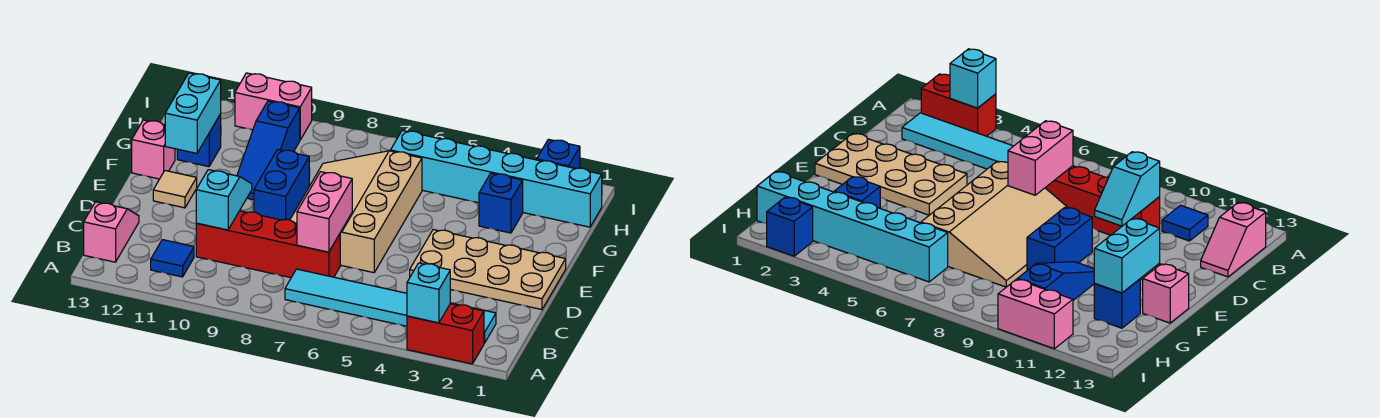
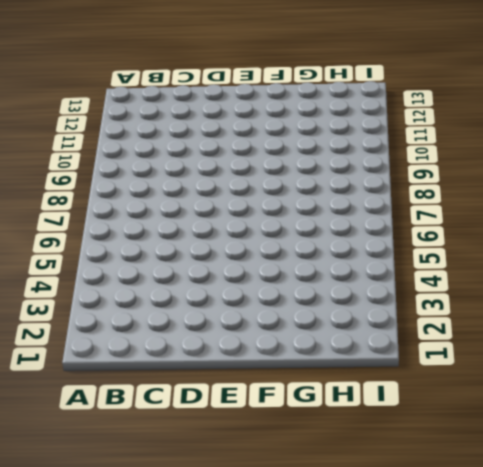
none -> red 1x2 brick [407,304,484,364]
none -> cyan 1x6 tile [285,269,496,343]
none -> blue 1x1 tile [151,240,194,277]

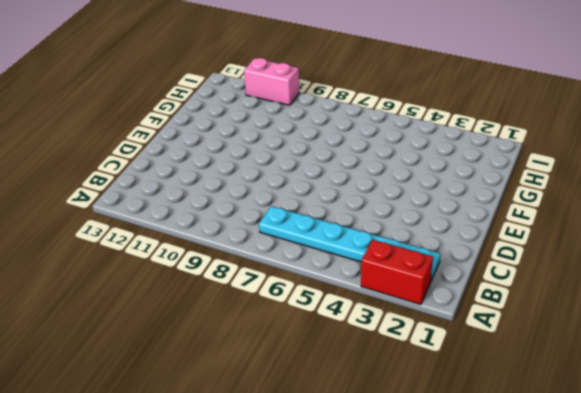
cyan 1x6 plate [259,206,441,282] -> cyan 1x6 tile [285,269,496,343]
none -> blue 1x1 tile [151,240,194,277]
none -> pink 1x2 slope [84,202,139,262]
none -> red 1x4 brick [196,211,340,278]

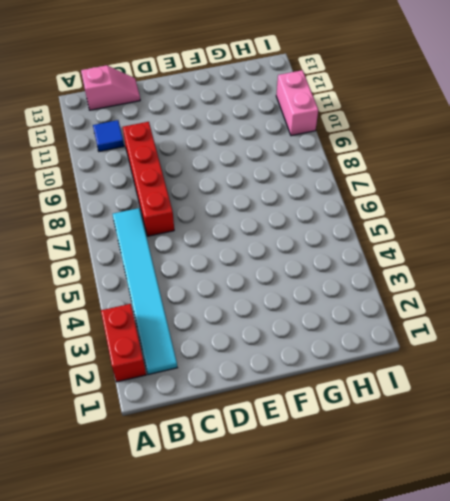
none -> tan 2x4 plate [410,230,566,310]
none -> tan 3x4 slope [290,151,422,273]
none -> blue 1x2 brick [254,150,309,220]

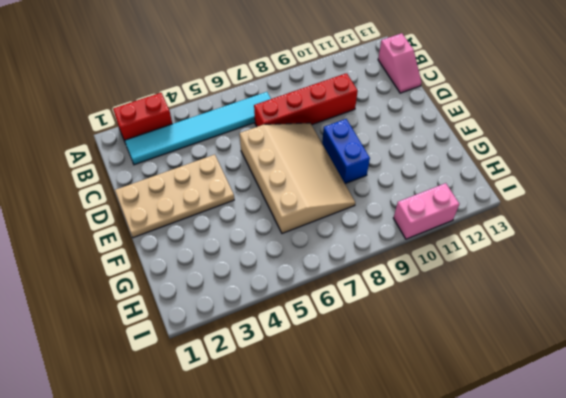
none -> blue 1x1 tile [151,240,194,277]
none -> tan 1x1 tile [153,171,197,208]
none -> blue 1x3 slope [237,101,300,200]

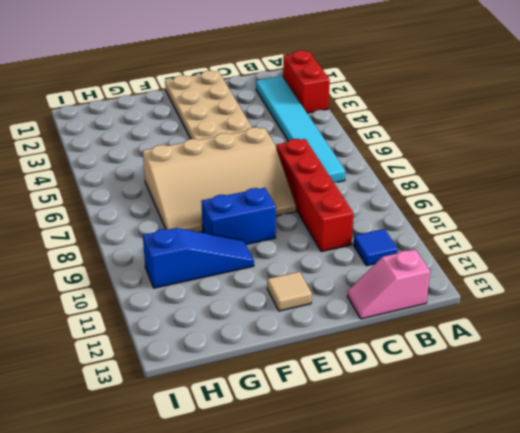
none -> pink 1x1 brick [132,120,175,179]
none -> blue 1x1 brick [479,173,523,233]
none -> blue 1x1 brick [177,114,221,167]

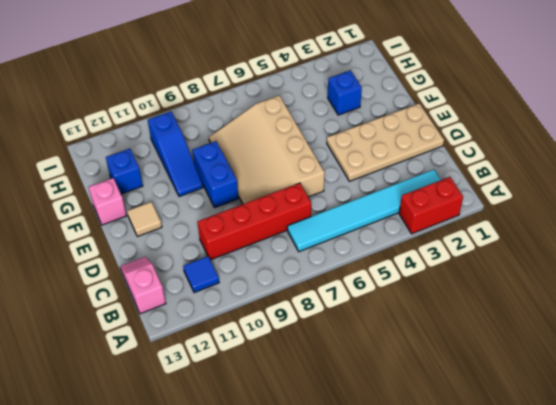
none -> cyan 1x6 brick [391,130,602,227]
none -> blue 1x1 brick [537,139,580,169]
none -> pink 1x2 brick [235,73,312,140]

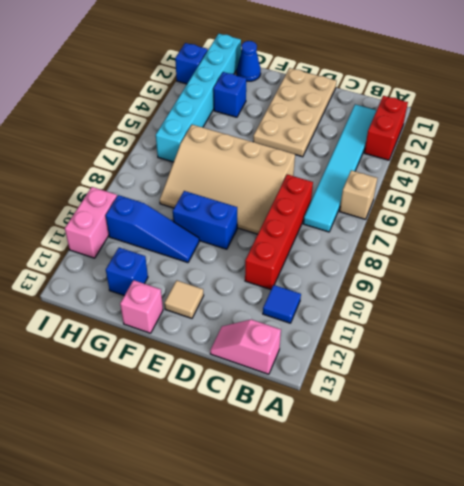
tan 1x1 brick [340,170,377,219] -> none
blue 1x1 cone [237,41,261,81] -> none
none -> cyan 1x1 brick [407,263,450,323]
none -> pink 1x2 brick [297,172,352,252]
none -> cyan 1x2 slope [196,170,252,230]

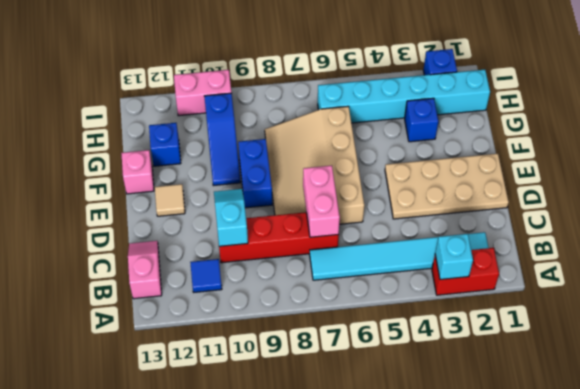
none -> cyan 1x2 brick [165,73,221,153]

